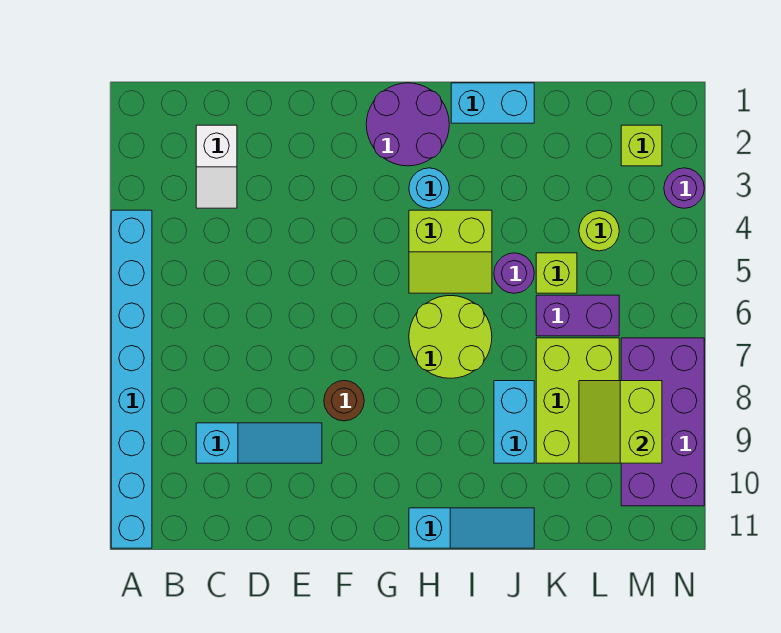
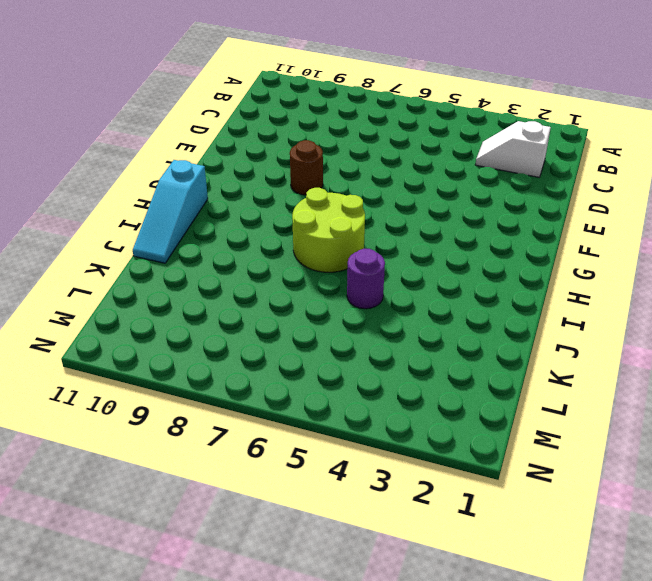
none -> cyan 1x8 brick [111,210,152,548]
none -> cyan 1x3 slope [196,423,322,463]
none -> purple 2x2 round brick [366,83,449,166]

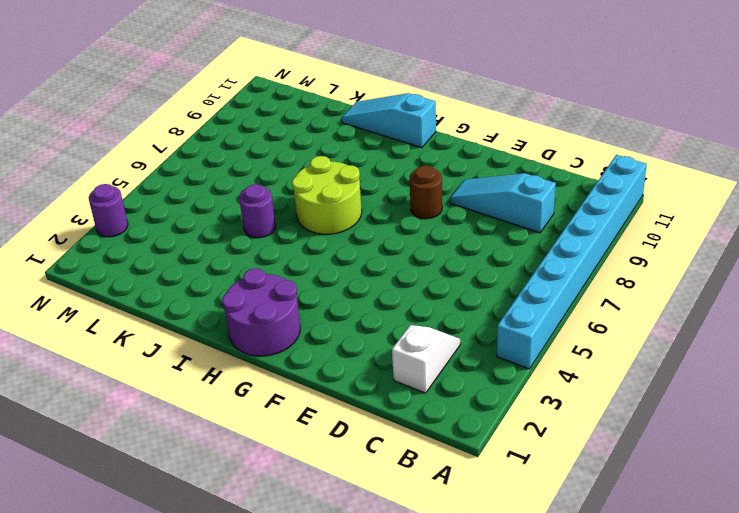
none -> cyan 1x1 round brick [409,168,449,208]
none -> lime 2x2 slope [409,210,492,293]
none -> cyan 1x2 brick [451,83,534,123]

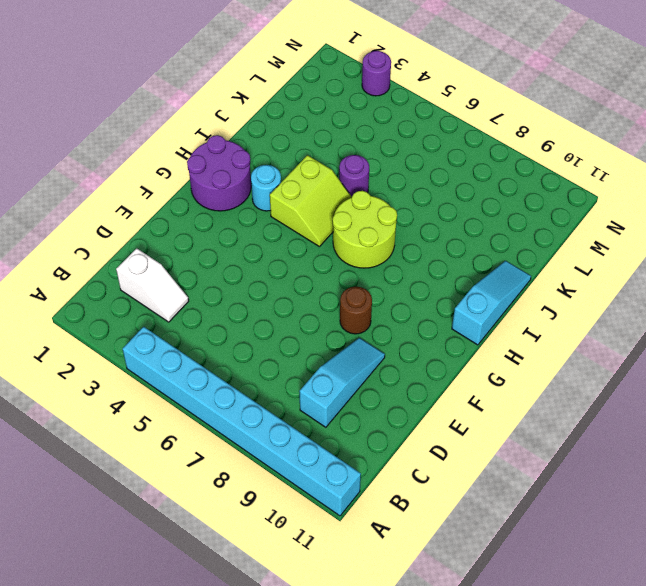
none -> cyan 1x2 brick [451,83,534,123]
none -> cyan 1x2 brick [494,381,534,463]
none -> lime 1x1 brick [536,253,577,293]

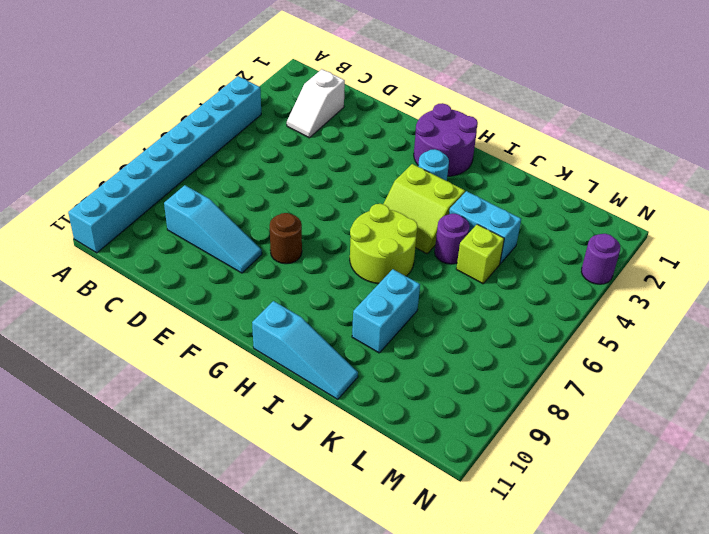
cyan 1x2 brick [449,191,521,264] -> cyan 1x2 brick moved to [451,83,534,123]
none -> purple 1x2 brick [536,295,619,336]
none -> lime 2x3 brick [536,338,619,463]
none -> lime 1x1 round brick [579,211,619,251]

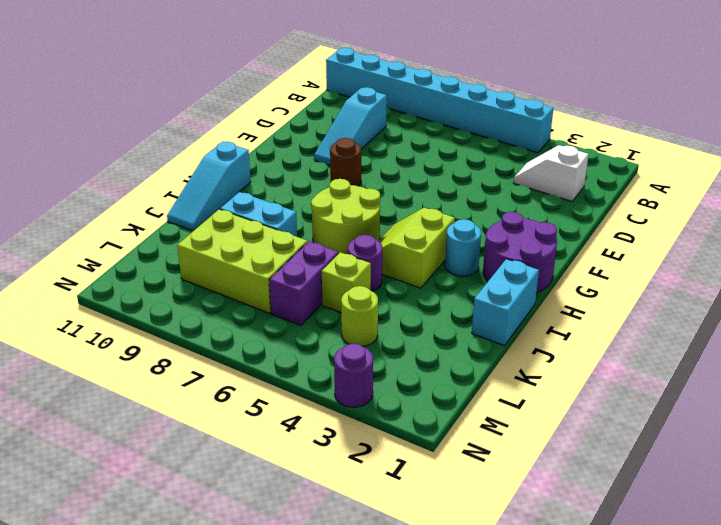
none -> lime 1x1 brick [621,125,662,166]
none -> purple 2x4 brick [621,338,704,506]
none -> lime 2x2 slope [579,381,662,463]

